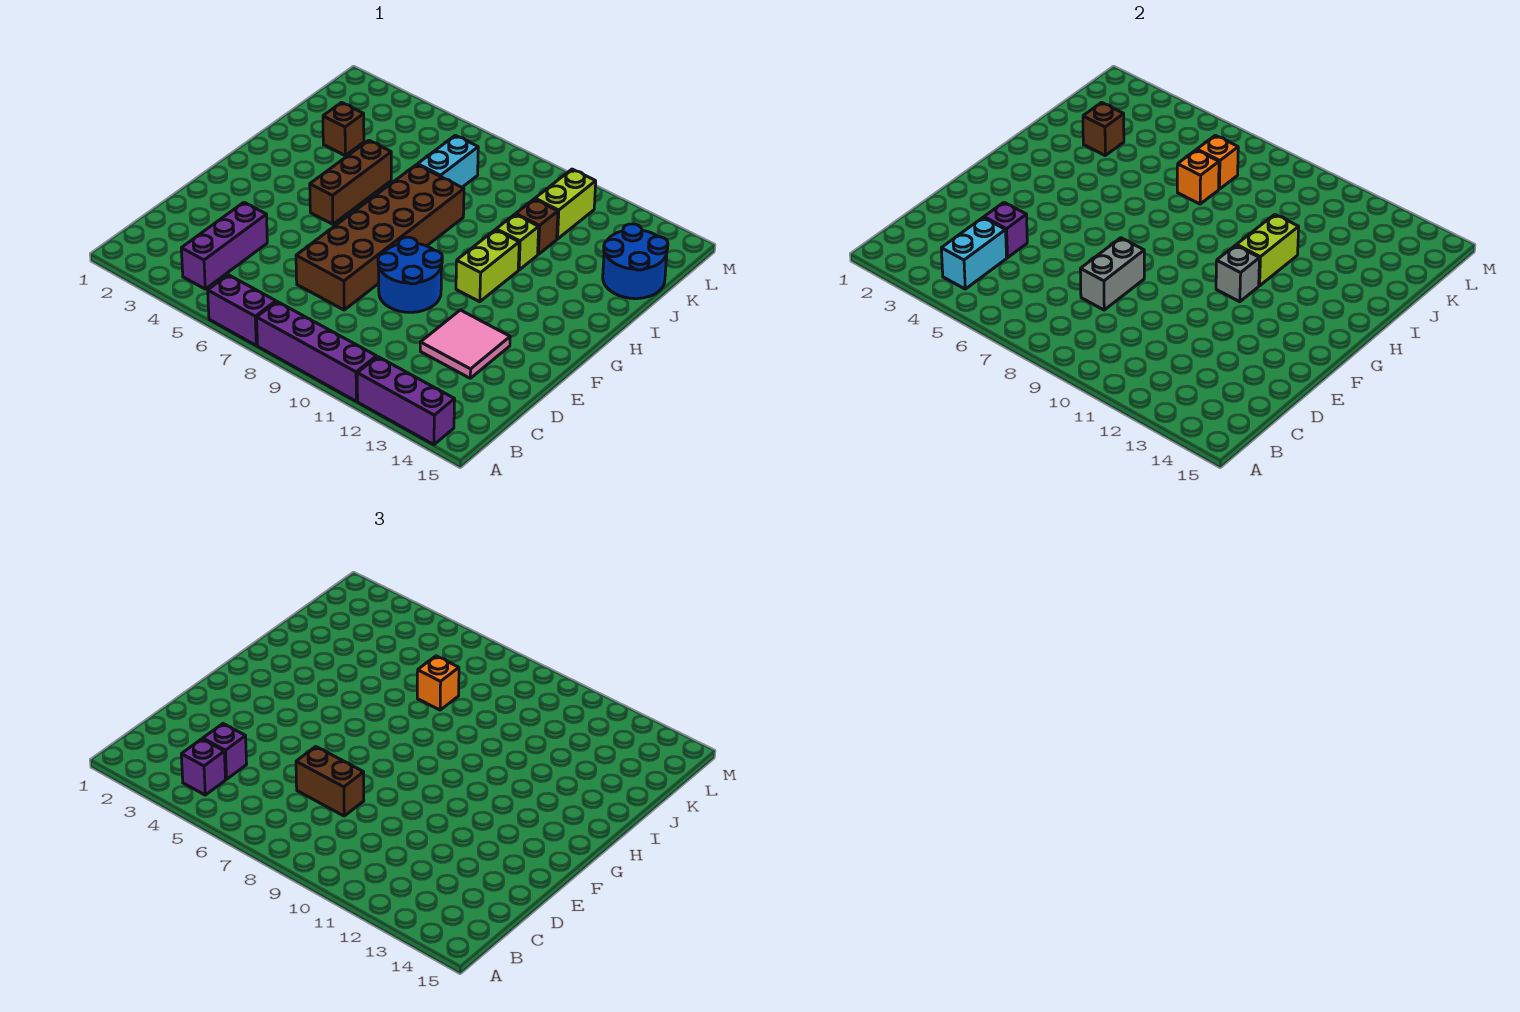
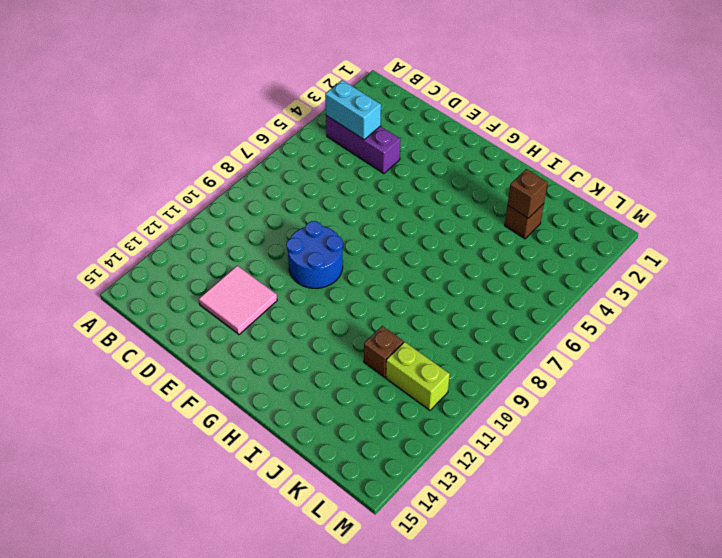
none -> purple 1x2 brick [208,275,276,345]
none -> purple 1x4 brick [257,302,376,401]
none -> purple 1x3 brick [357,357,455,445]

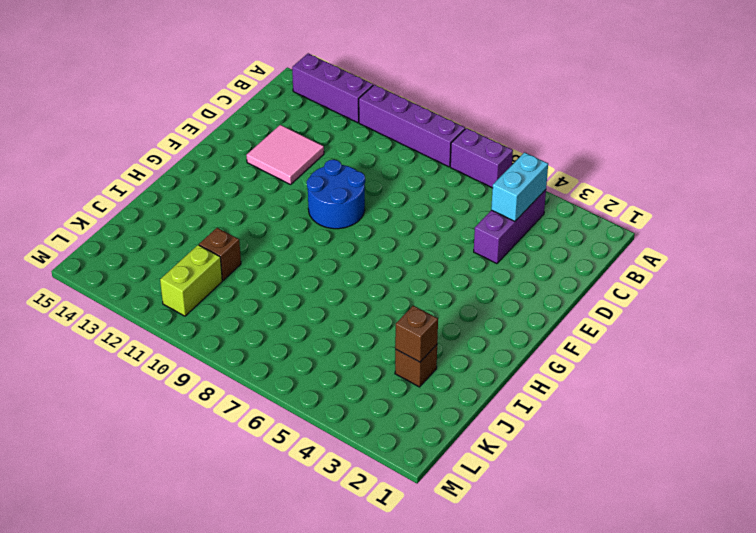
none -> brown 2x6 brick [296,165,464,310]
none -> brown 1x3 brick [310,141,391,224]
none -> lime 1x2 brick [456,230,519,302]

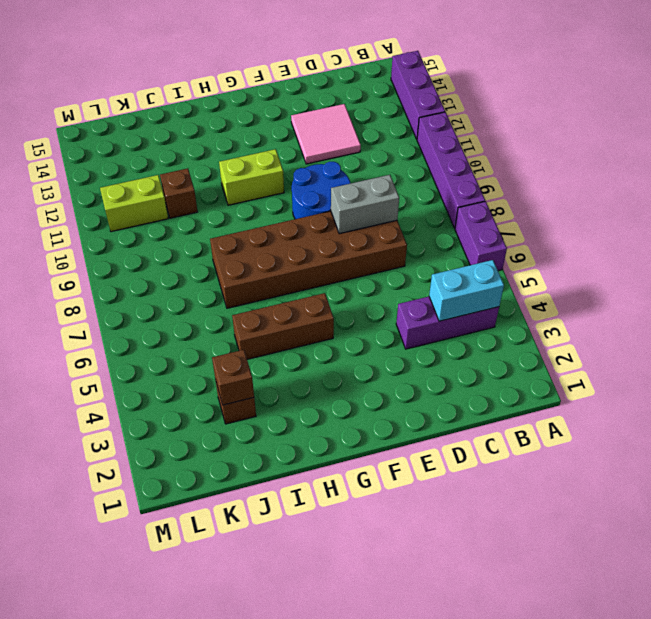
none -> lime 1x1 brick [496,214,539,270]
none -> cyan 1x2 brick [418,135,478,187]
none -> blue 2x2 round brick [603,224,668,299]

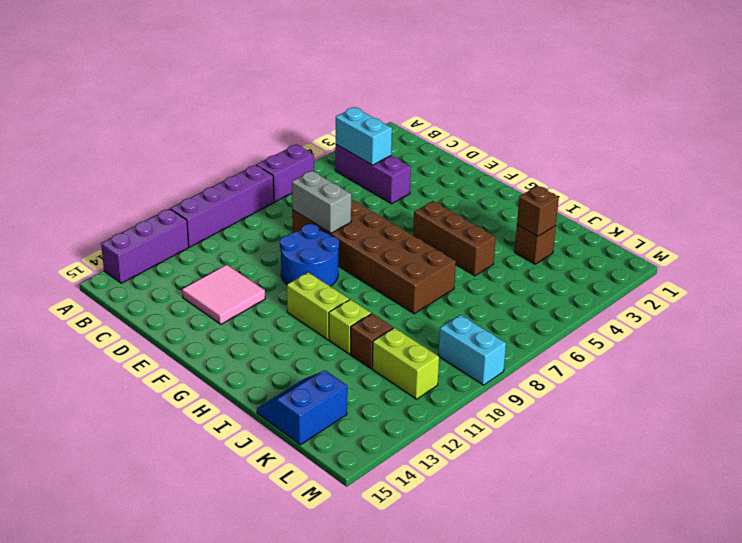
blue 2x2 slope [257,370,347,445] -> blue 2x2 round brick [603,224,668,299]
cyan 1x2 brick [438,315,506,385] -> cyan 1x2 brick moved to [418,135,478,187]
none -> purple 1x1 brick [984,202,1027,258]
none -> grey 1x1 brick [1216,245,1260,302]
none -> lime 1x2 brick [1236,214,1299,286]

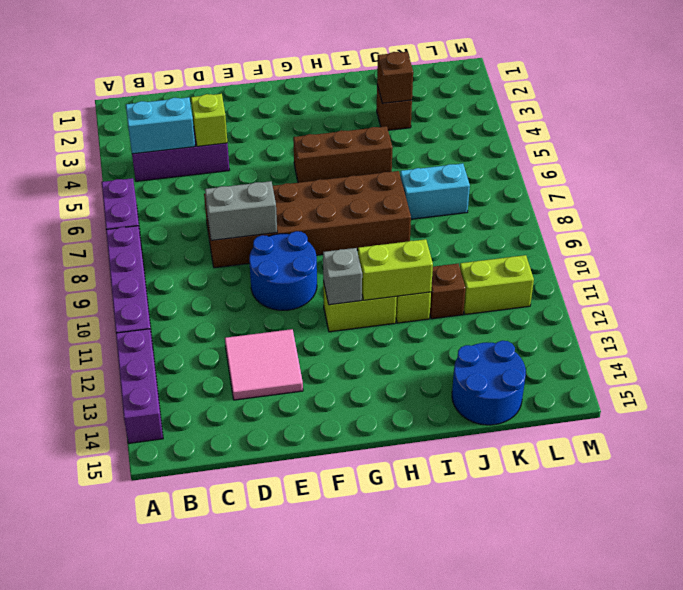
lime 1x1 brick [191,94,227,146] -> purple 1x1 brick [984,202,1027,258]
none -> orange 1x1 brick [1177,150,1219,204]
none -> orange 1x1 brick [1197,135,1238,189]
none -> purple 1x1 brick [181,739,226,795]

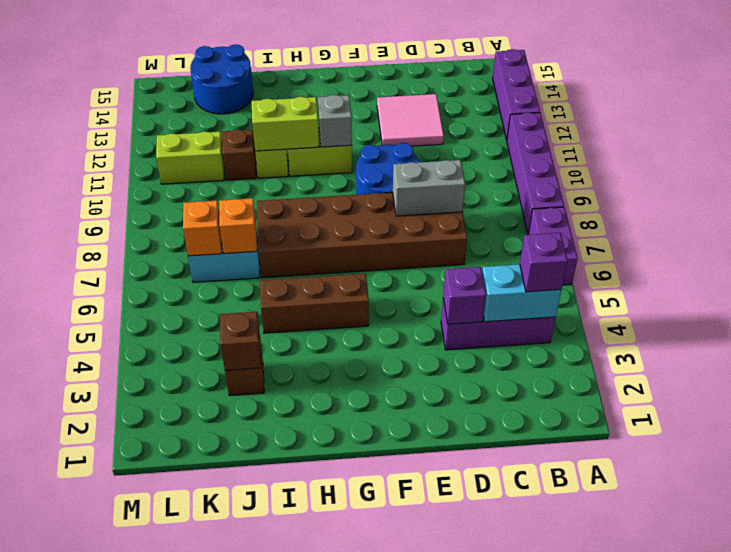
none -> purple 1x1 brick [203,724,247,779]
none -> brown 1x2 brick [296,747,364,816]
none -> orange 1x1 brick [417,656,459,710]

